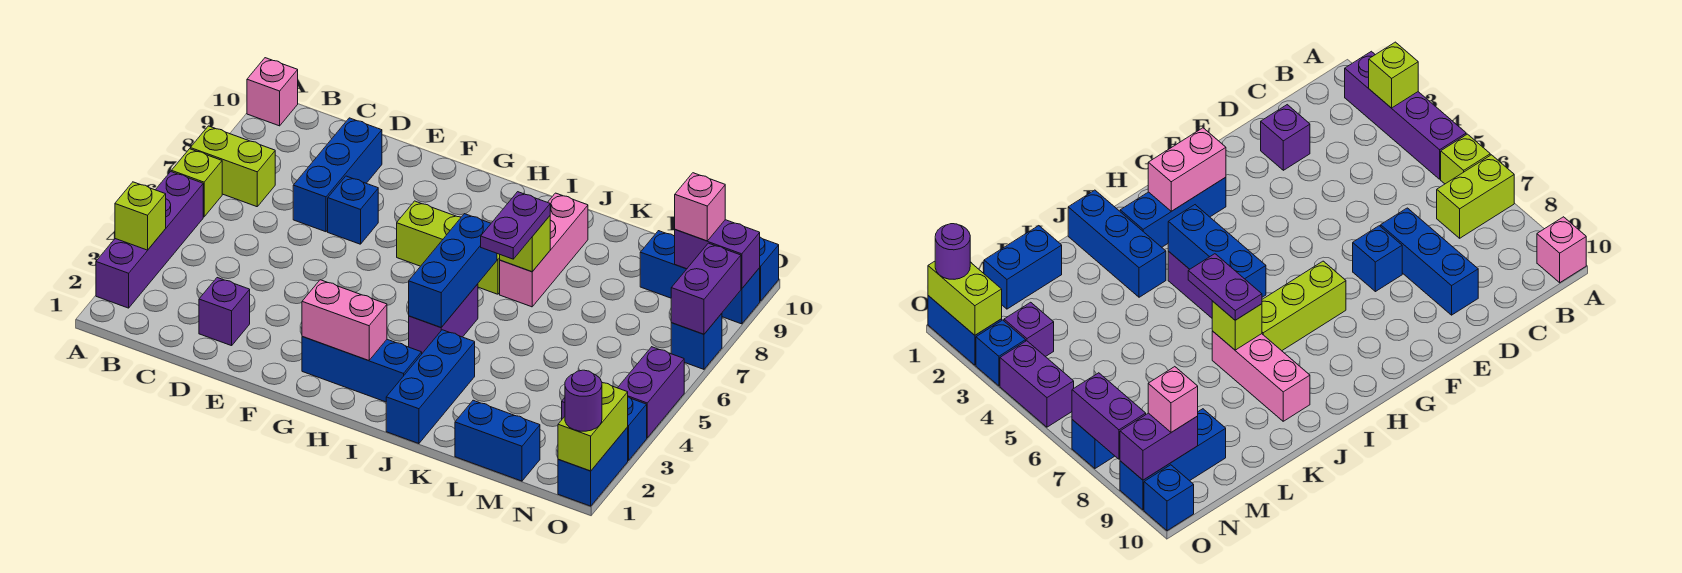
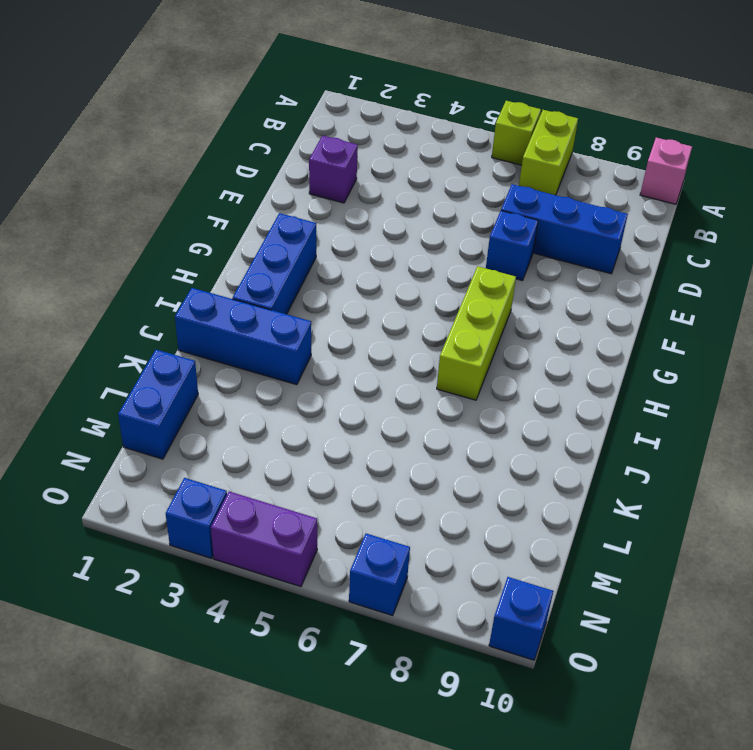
none -> purple 1x4 brick [96,172,203,308]
none -> purple 1x2 brick [409,284,478,353]
none -> pink 1x3 brick [500,193,588,307]
none -> blue 1x3 brick [640,231,760,324]

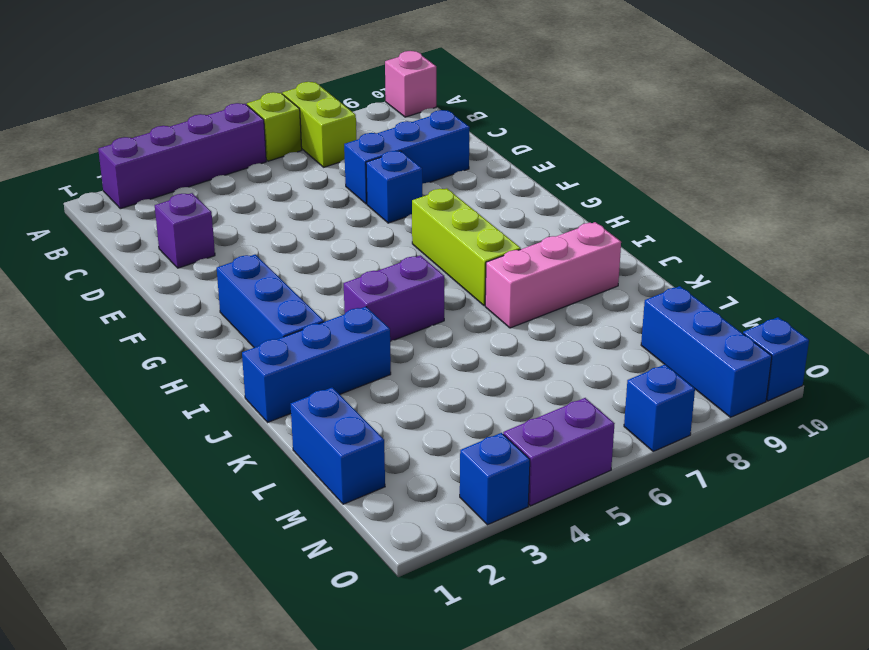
none -> purple 1x1 brick [1004,302,1054,357]
none -> blue 1x2 brick [558,427,628,506]
none -> lime 1x1 brick [115,182,166,250]
none -> pink 1x2 brick [302,280,387,361]

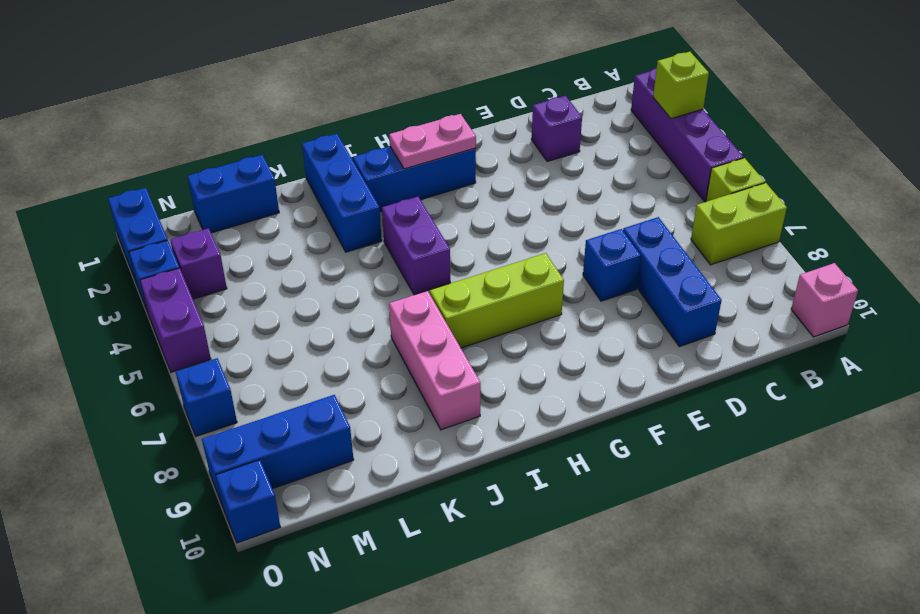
pink 1x2 plate [389,114,476,169] -> pink 1x2 brick [302,280,387,361]
none -> blue 1x3 brick [409,214,497,327]
none -> lime 1x1 brick [500,216,550,272]
none -> purple 1x2 brick [675,220,760,289]
none -> lime 1x2 brick [558,383,628,471]

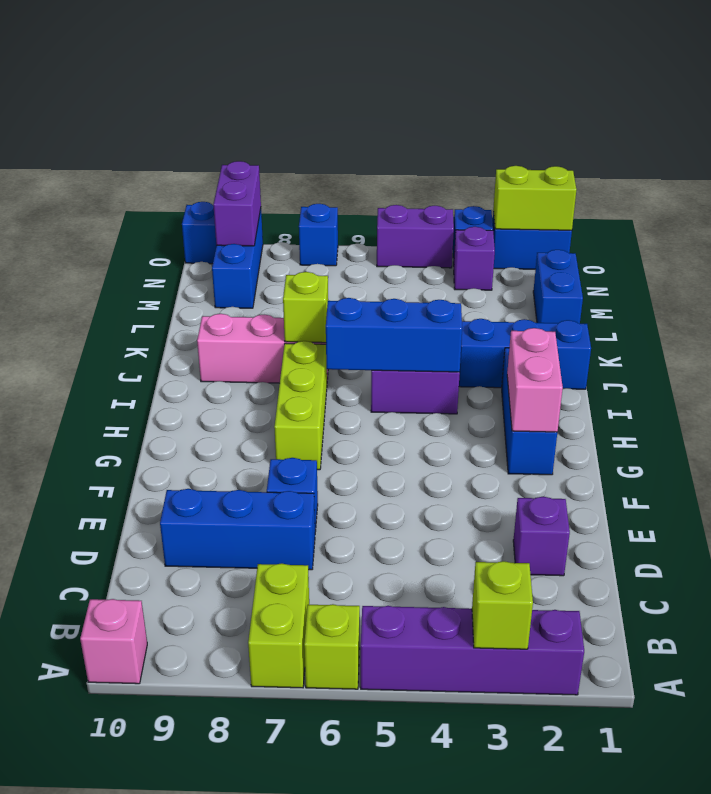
none -> purple 1x2 brick [671,243,741,334]
none -> purple 1x2 plate [481,192,550,259]
none -> pink 1x1 brick [675,173,725,241]
none -> purple 1x1 round brick [565,370,602,431]

